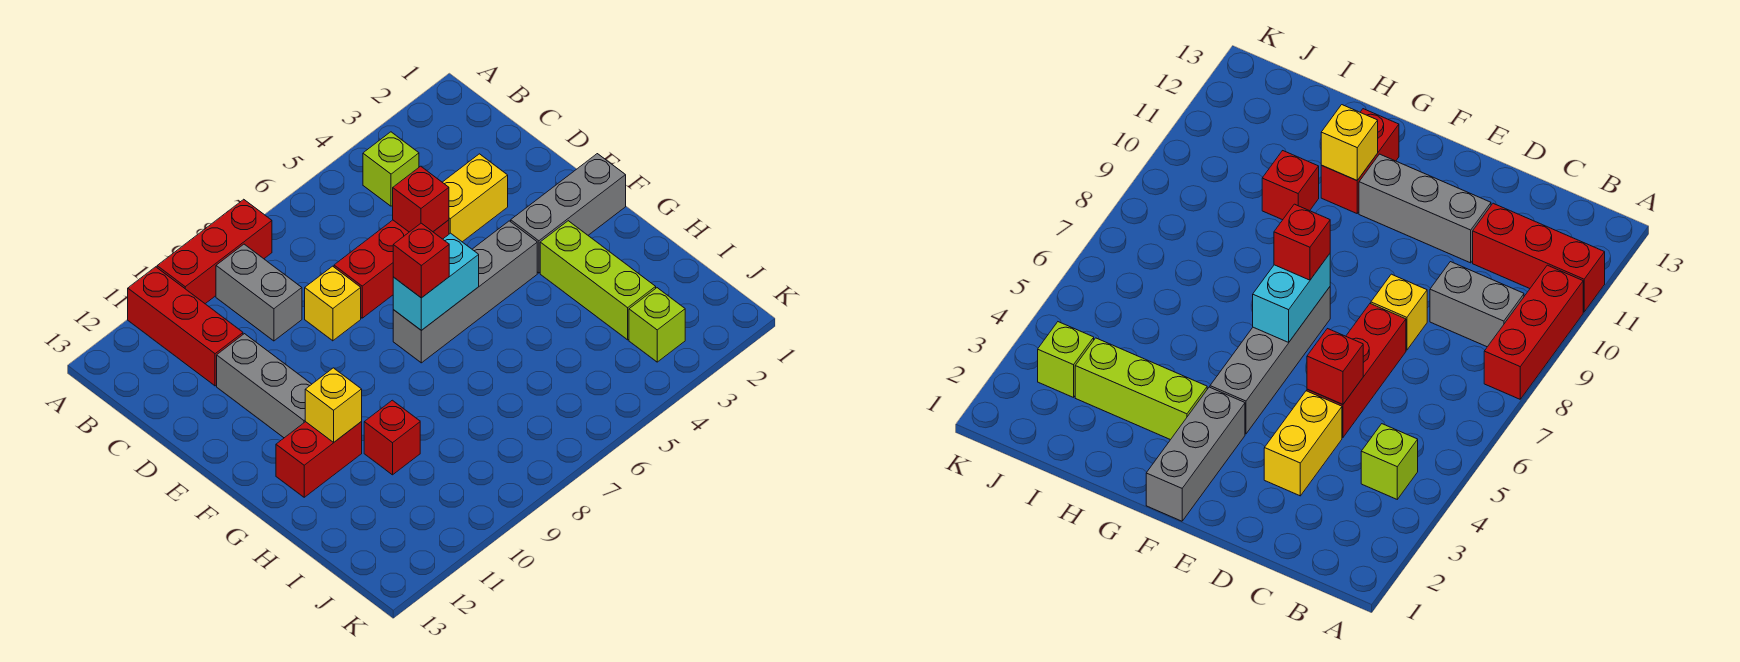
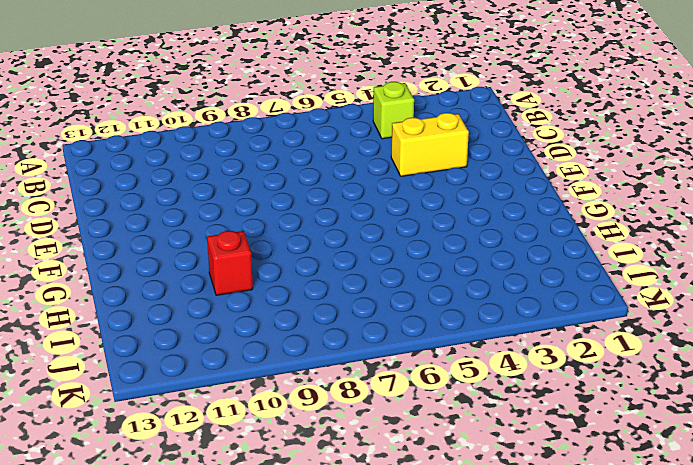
none -> red 1x3 brick [157,199,272,304]
none -> red 1x3 brick [128,267,243,386]
none -> grey 1x2 brick [216,244,302,341]

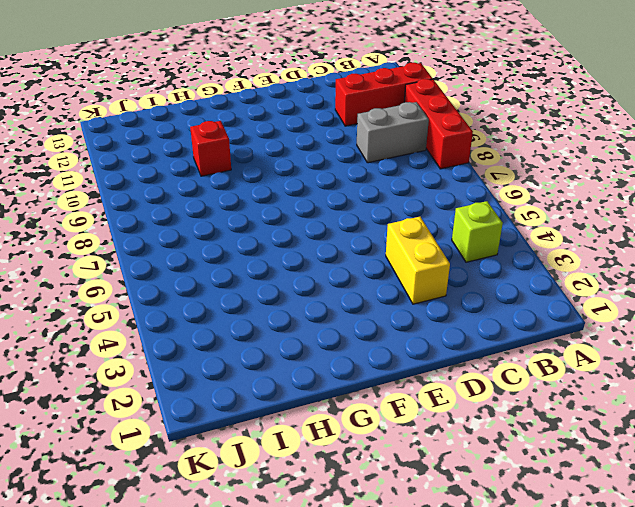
none -> red 1x3 brick [334,220,449,318]
none -> yellow 1x1 brick [305,266,361,341]
none -> grey 1x3 brick [217,334,312,438]

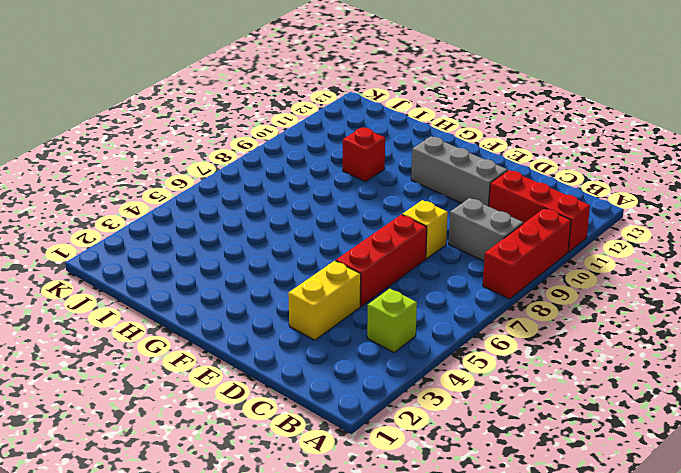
none -> grey 1x3 brick [511,154,626,273]
none -> grey 1x4 brick [393,221,537,363]
none -> lime 1x3 brick [540,221,656,340]

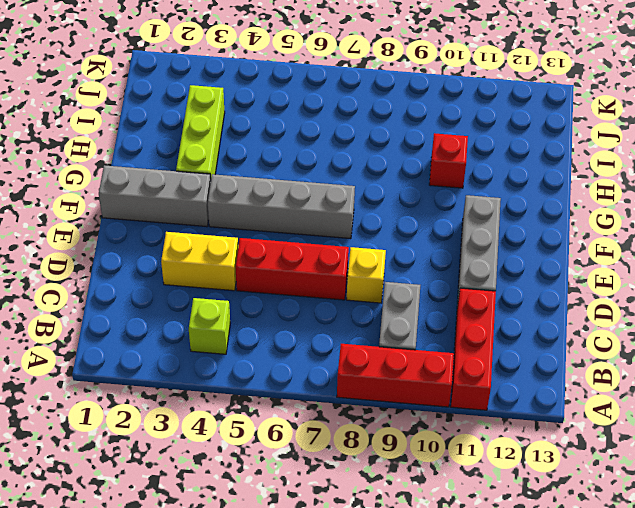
none -> red 1x2 brick [276,422,362,497]
none -> lime 1x1 brick [629,288,685,362]
none -> red 1x1 brick [393,166,449,232]

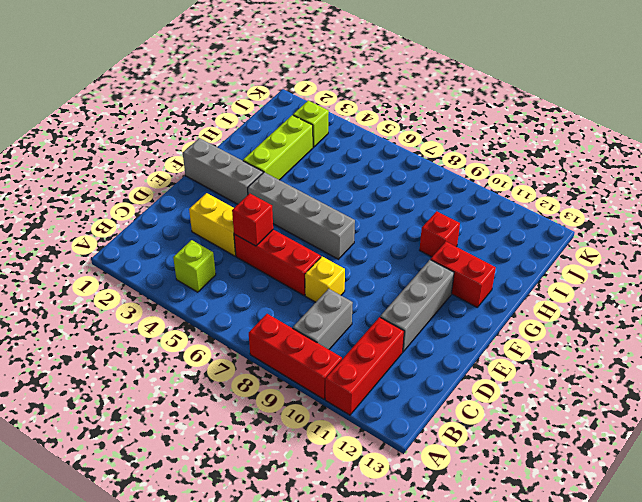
none -> cyan 1x2 brick [393,233,479,330]
none -> yellow 1x1 brick [305,368,362,442]
none -> red 1x1 brick [393,223,449,298]

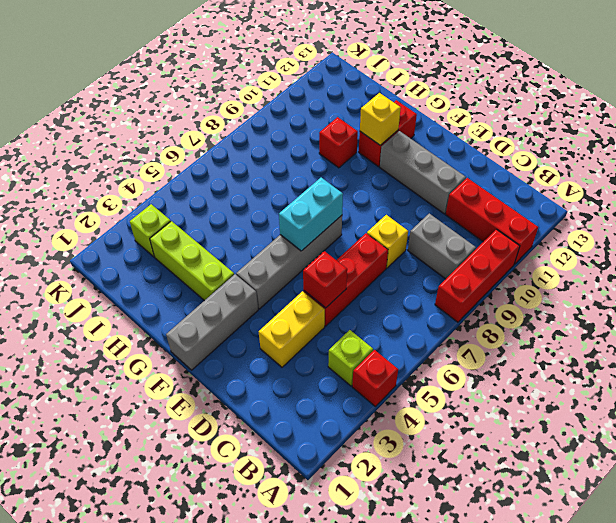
red 1x1 brick [352,350,398,406] -> red 1x1 brick moved to [393,223,449,298]

